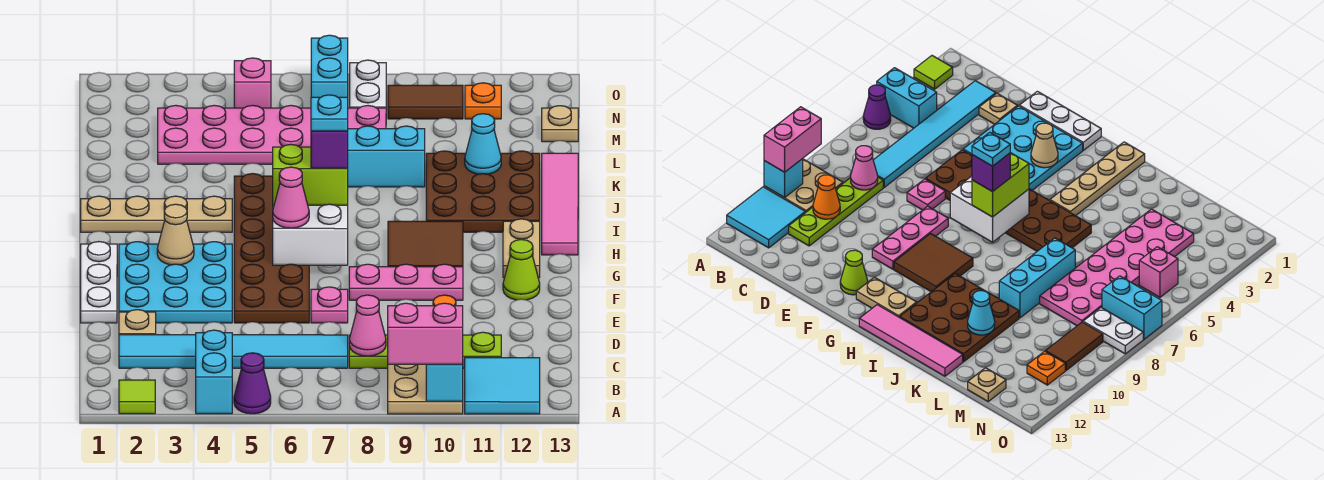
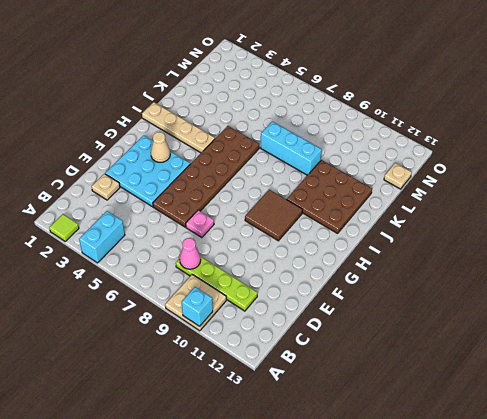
none -> purple 1x1 cone [234,353,271,414]
none -> cyan 2x2 tile [465,358,540,414]
none -> cyan 1x6 tile [119,335,348,368]
none -> white 1x3 plate [81,242,117,323]

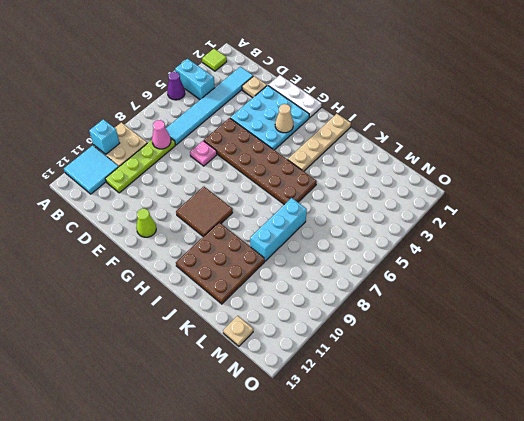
none -> pink 1x3 plate [349,264,463,300]
none -> tan 1x2 plate [503,219,540,278]
none -> pink 1x4 tile [542,153,578,255]
none -> pink 2x6 plate [158,105,386,164]

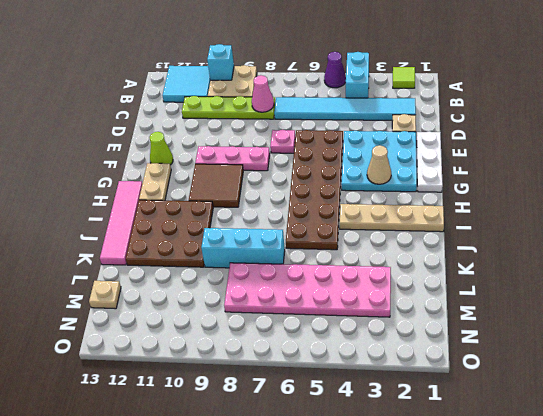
none -> pink 1x1 brick [234,58,271,108]
none -> cyan 1x2 brick [311,35,348,97]
none -> white 1x2 plate [350,60,386,108]
none -> brown 1x2 tile [388,85,463,119]

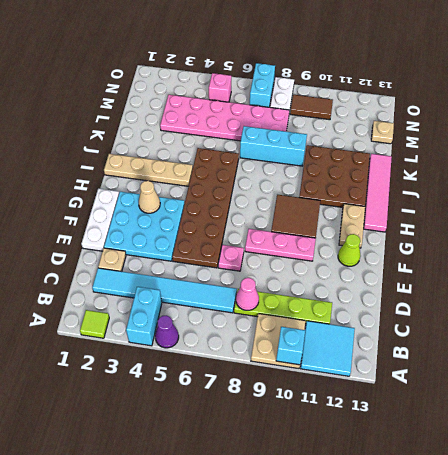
none -> orange 1x1 plate [465,83,501,119]
none -> orange 1x1 cone [813,175,840,219]
none -> white 2x2 brick [273,204,348,265]
none -> cyan 1x1 cone [465,114,501,174]

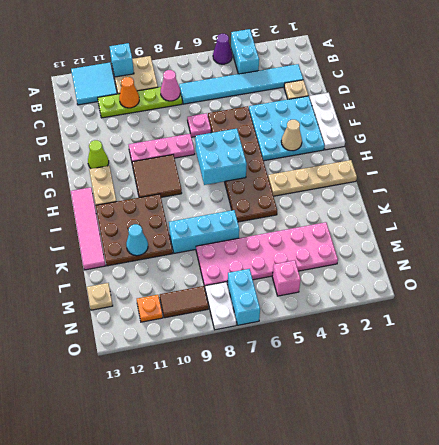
cyan 2x2 brick [195,129,247,185] -> white 2x2 brick [273,204,348,265]
none -> lime 1x1 tile [119,380,155,414]
none -> pink 1x2 brick [388,303,463,365]
none -> pink 1x1 cone [273,167,309,228]
none -> lime 1x2 brick [273,145,348,205]

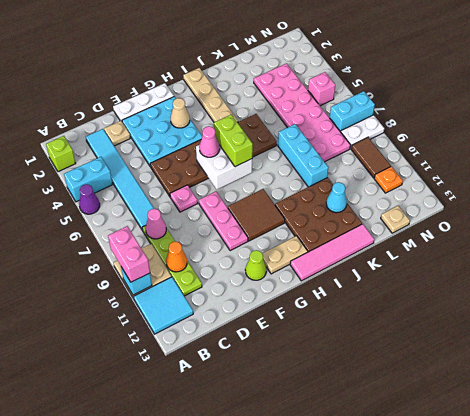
lime 1x1 brick [46,136,76,172] -> lime 1x1 tile [119,380,155,414]
none -> purple 1x1 brick [311,131,348,168]
none -> cyan 1x1 plate [311,95,348,131]

